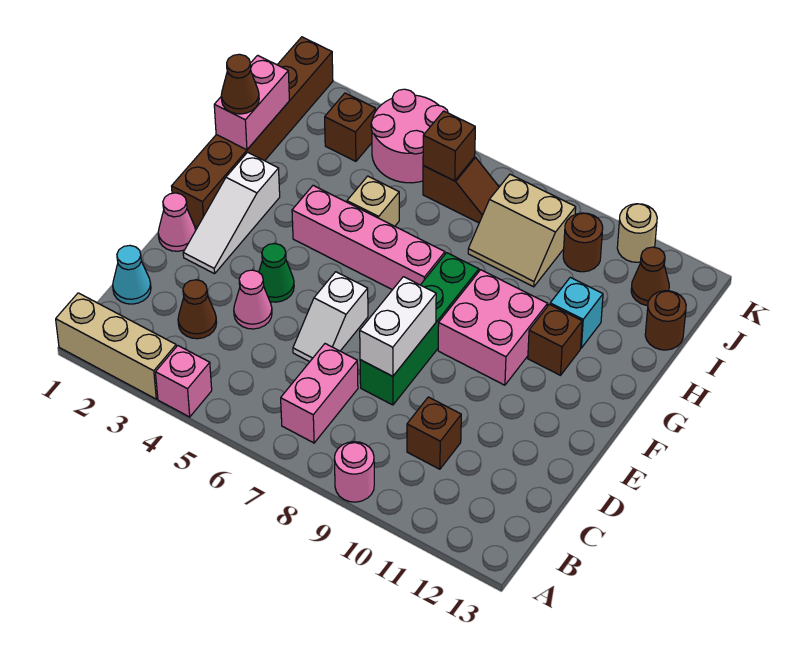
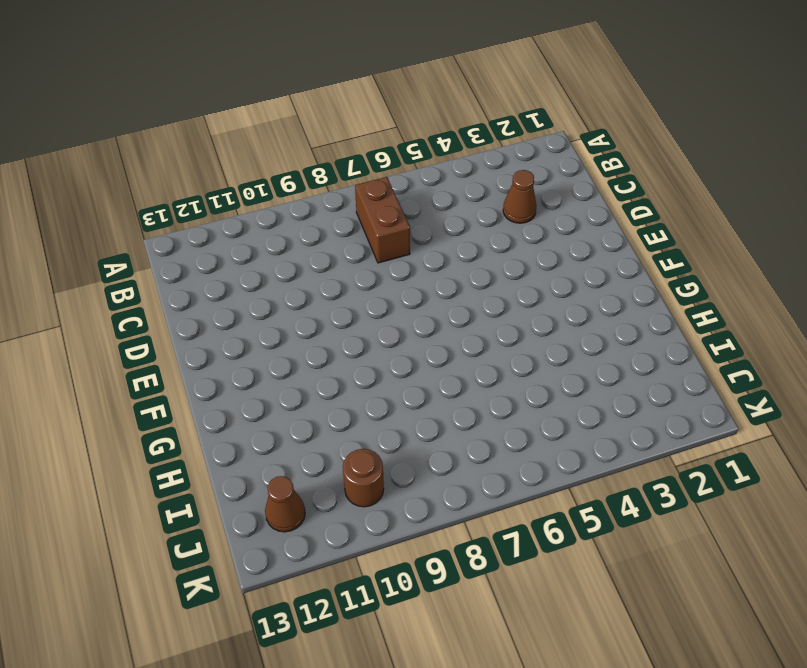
brown 1x2 brick [355,177,410,263] -> pink 1x2 brick [281,344,358,443]
none -> tan 1x3 brick [56,293,176,399]
none -> pink 1x1 brick [156,346,212,417]
none -> pink 1x1 round brick [334,442,374,502]
none -> cyan 1x1 cone [113,245,151,304]

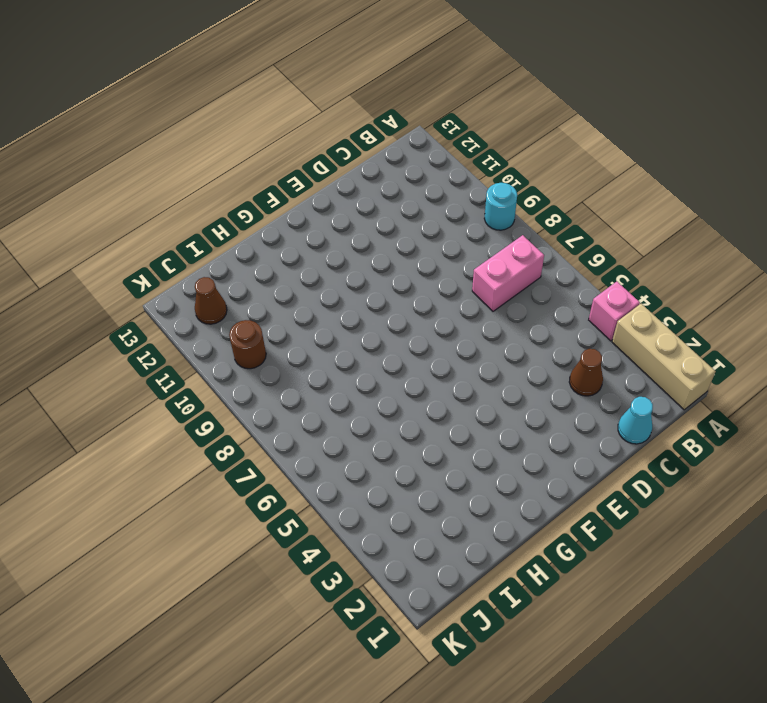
cyan 1x1 round brick [484,183,517,230] -> pink 1x1 round brick [334,442,374,502]
none -> brown 1x1 brick [407,397,461,469]
none -> pink 1x1 cone [234,270,272,329]
none -> white 1x2 slope [293,272,368,362]
none -> green 1x4 brick [360,253,479,405]

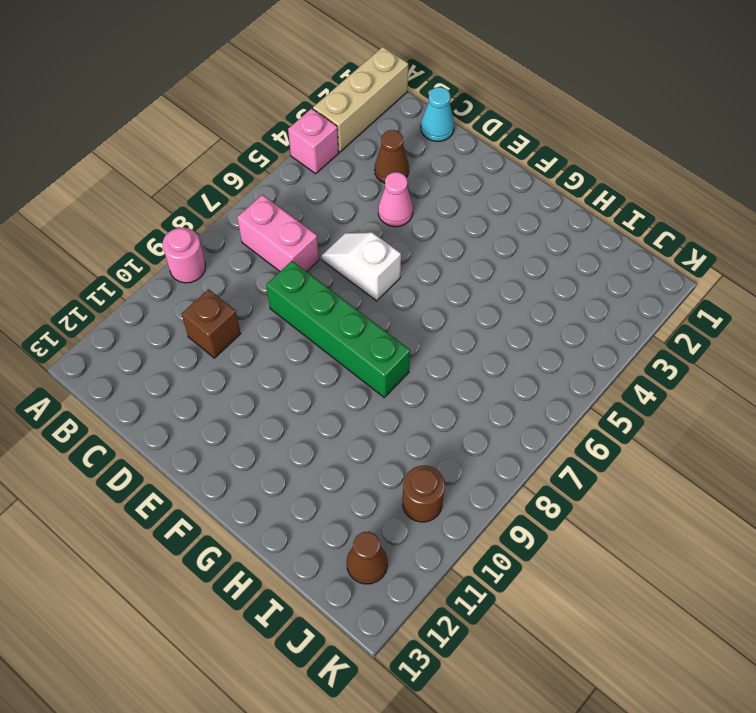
none -> pink 1x1 cone [158,193,196,251]
none -> white 1x3 slope [183,152,280,274]
none -> green 1x1 cone [259,243,294,302]
none -> brown 1x6 brick [172,37,333,227]

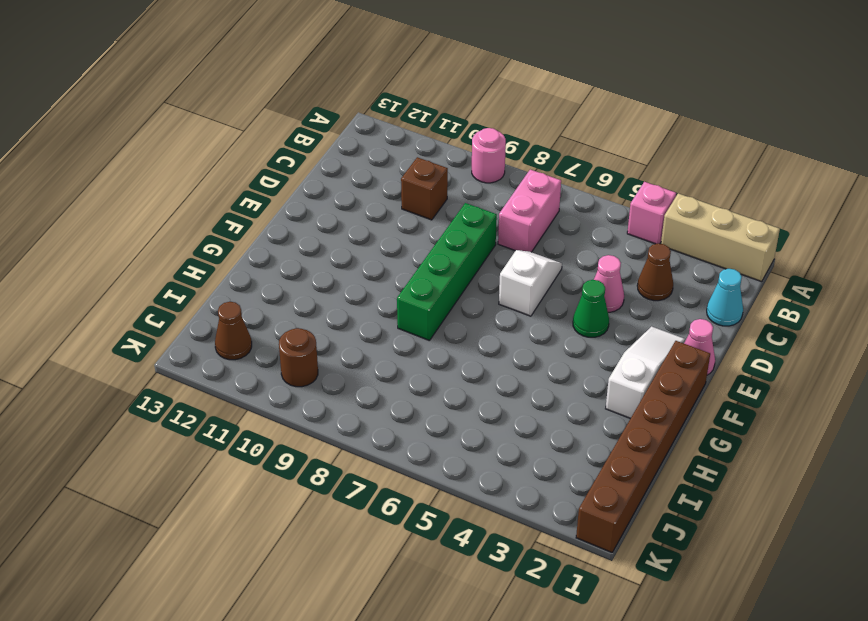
none -> pink 2x2 brick [438,270,548,385]
none -> pink 1x4 brick [292,185,445,290]
none -> brown 1x1 brick [528,304,582,375]
none -> tan 1x1 brick [347,176,399,226]

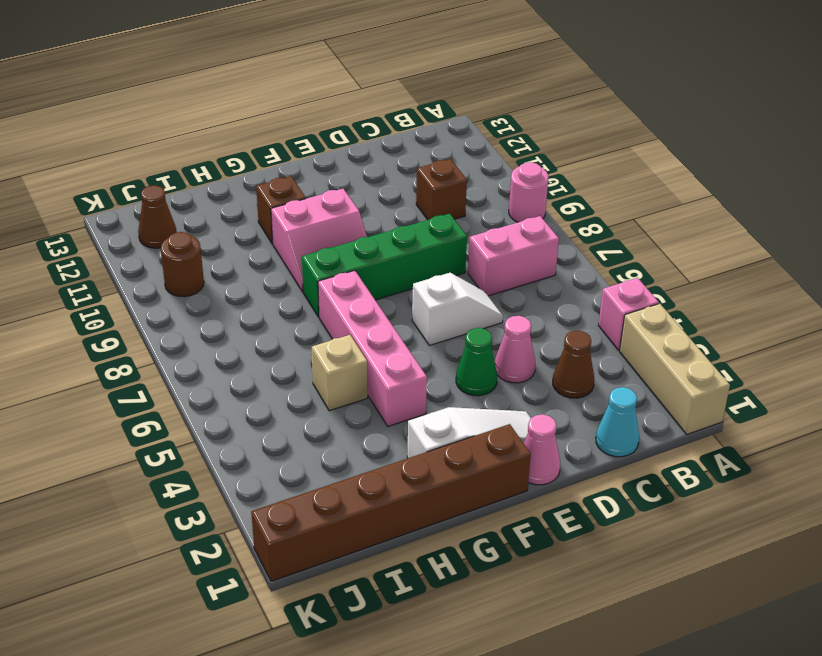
pink 2x2 slope [271,189,367,292] -> pink 2x2 brick [438,270,548,385]
none -> cyan 1x1 brick [550,277,603,348]
none -> tan 2x2 slope [468,174,576,287]
none -> brown 1x1 round brick [645,291,686,350]
none -> brown 1x1 brick [325,93,376,161]

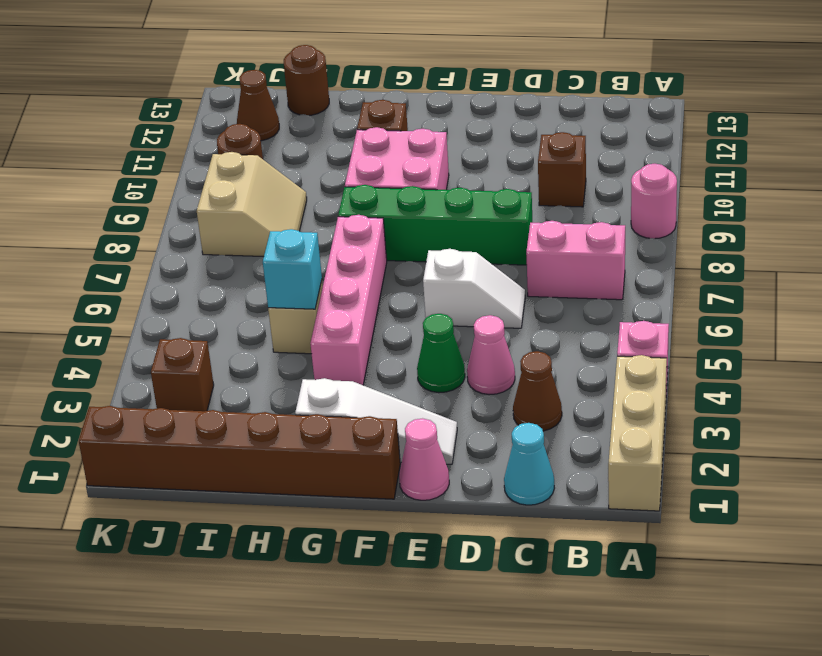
cyan 1x1 brick [263,229,322,309] -> cyan 1x1 brick moved to [550,277,603,348]
none -> pink 2x2 round brick [371,89,448,183]
none -> brown 1x2 slope [423,157,499,223]
none -> tan 1x1 round brick [617,204,657,262]
none -> white 1x2 brick [360,277,436,376]

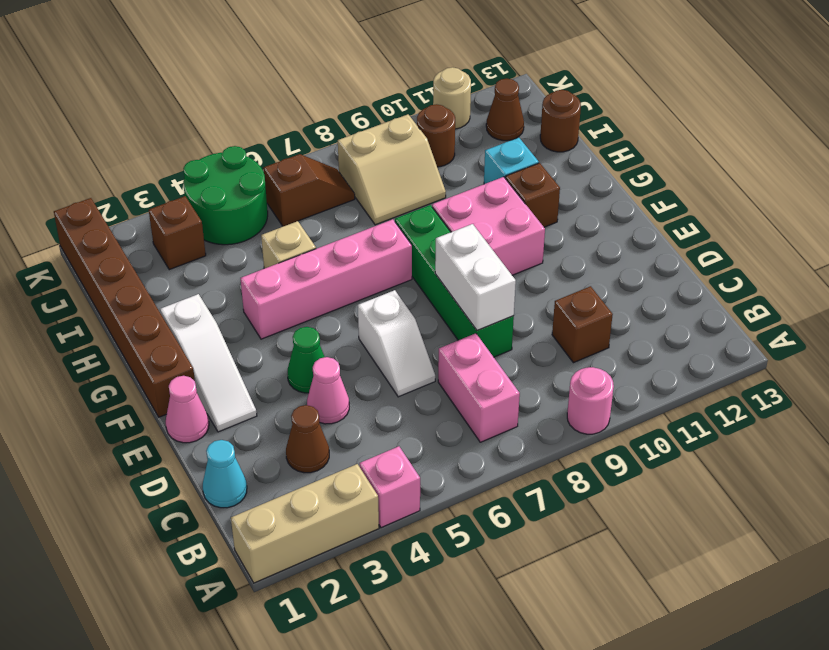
green 2x2 round brick [183,146,268,245] -> pink 2x2 round brick [371,89,448,183]
none -> pink 1x2 brick [214,55,289,150]
none -> brown 1x1 brick [423,111,475,181]
none -> brown 1x1 cone [221,54,259,114]

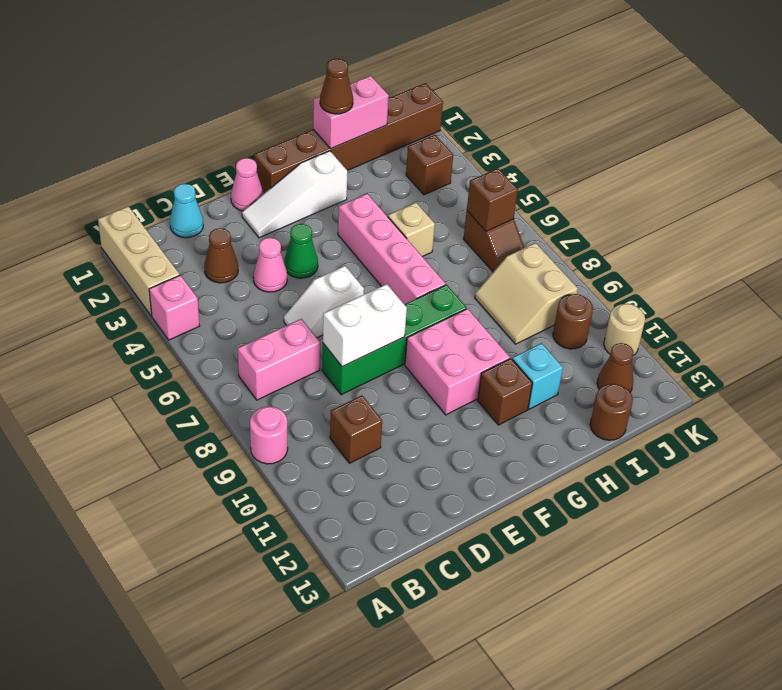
none -> pink 2x2 round brick [371,89,448,183]

